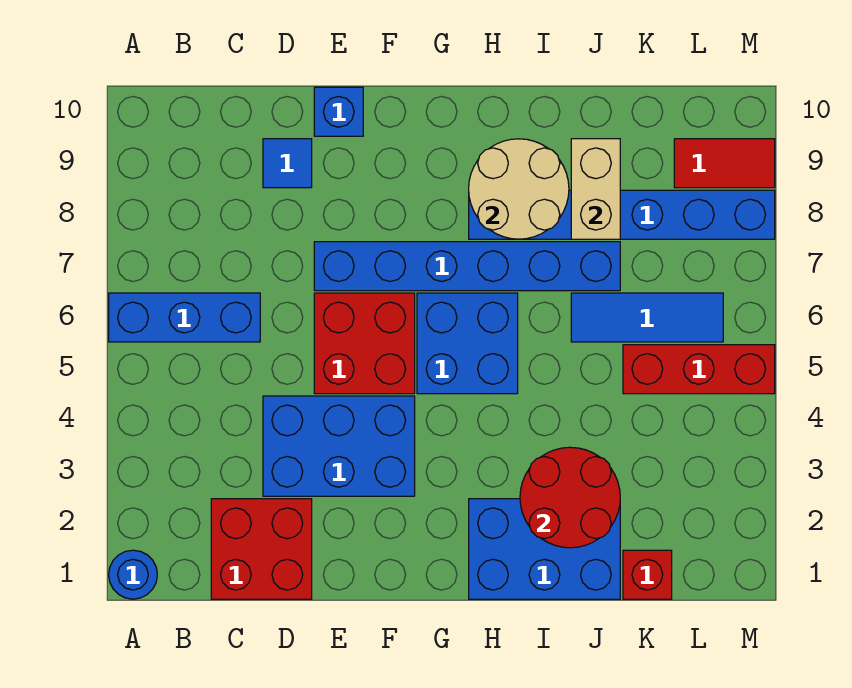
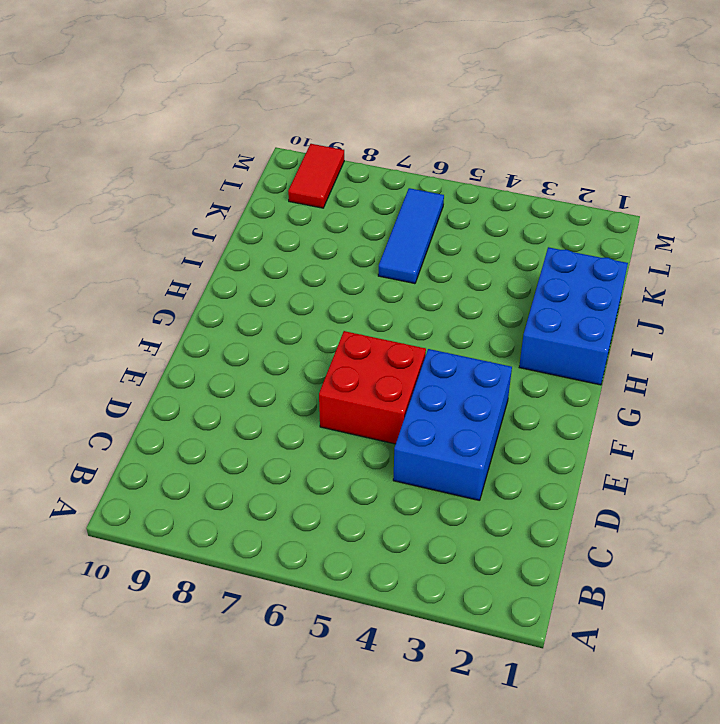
none -> blue 1x1 round brick [109,550,157,599]
none -> blue 1x3 brick [109,293,260,342]
none -> red 2x2 brick [211,499,312,599]

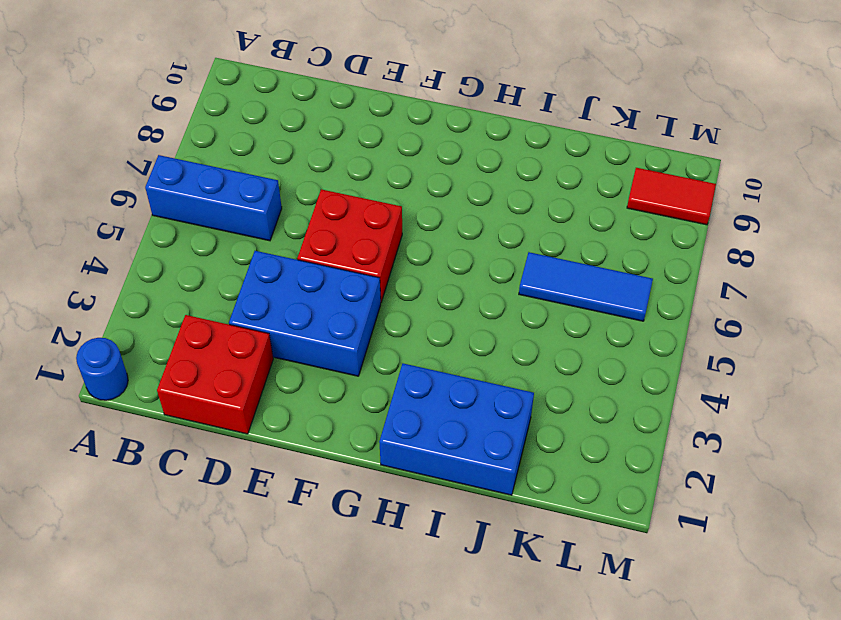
none -> blue 1x1 tile [263,139,312,188]
none -> blue 1x6 brick [314,242,620,291]
none -> blue 1x1 brick [314,87,363,136]

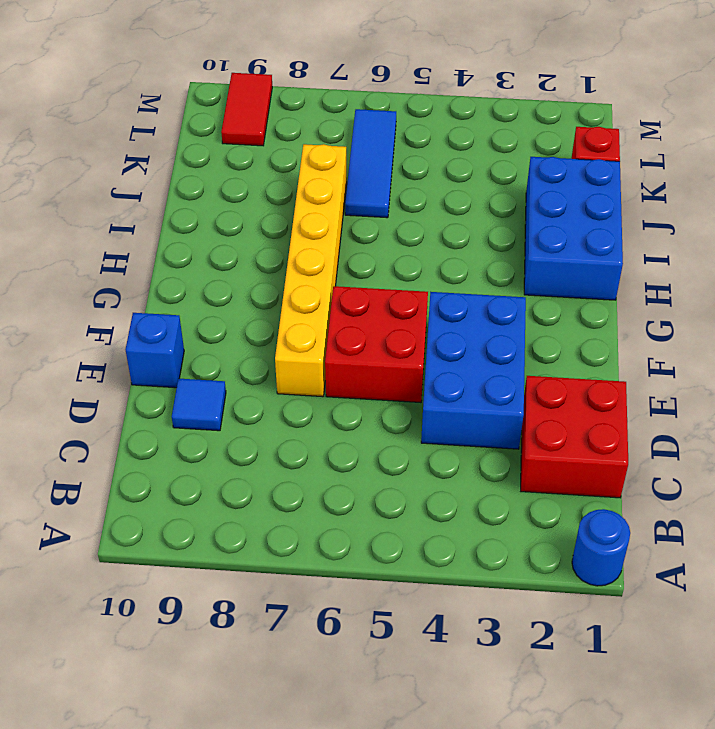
yellow 1x6 brick [275,144,347,397] -> blue 1x6 brick [314,242,620,291]
none -> blue 1x3 brick [109,293,260,342]
none -> blue 2x2 brick [417,293,518,394]
none -> blue 1x6 brick [469,190,775,239]

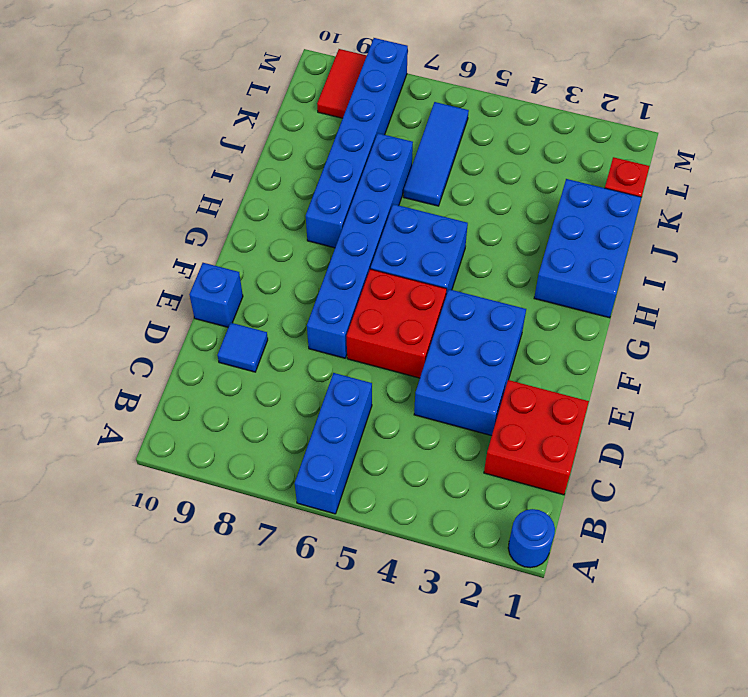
none -> red 1x3 brick [623,345,775,394]
none -> tan 2x2 round brick [469,139,569,239]
none -> red 2x2 round brick [520,447,620,548]

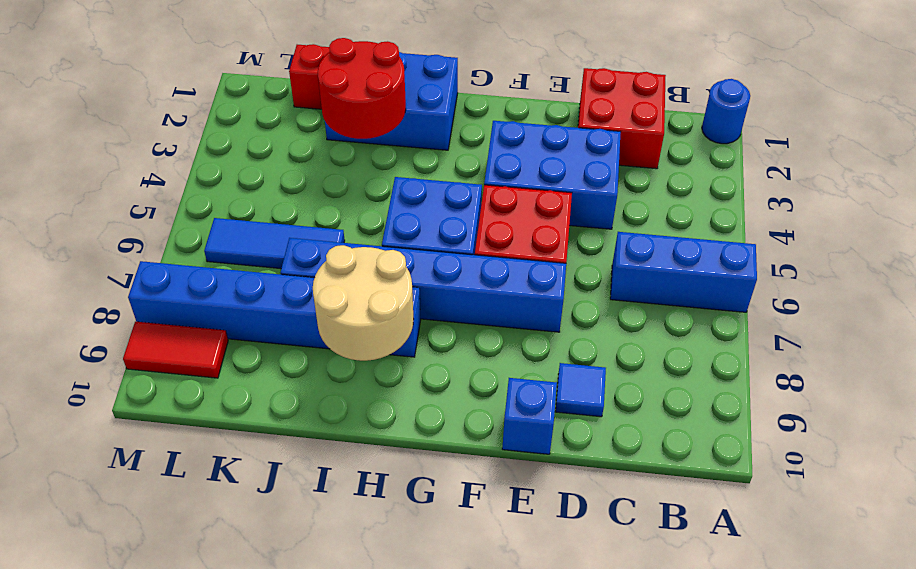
none -> red 1x3 brick [623,345,775,394]
none -> tan 1x2 brick [571,139,620,239]

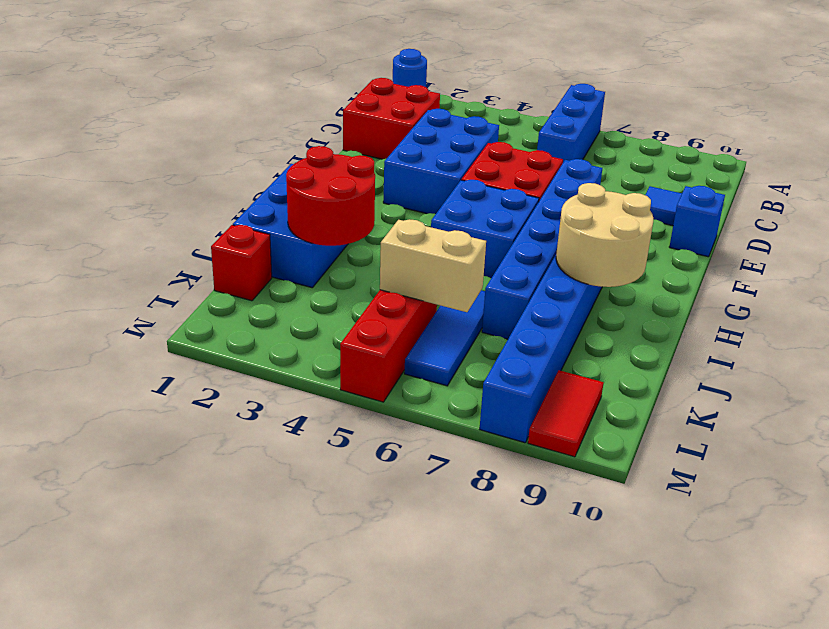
tan 1x2 brick [380,219,486,312] -> tan 1x2 brick moved to [571,139,620,239]

